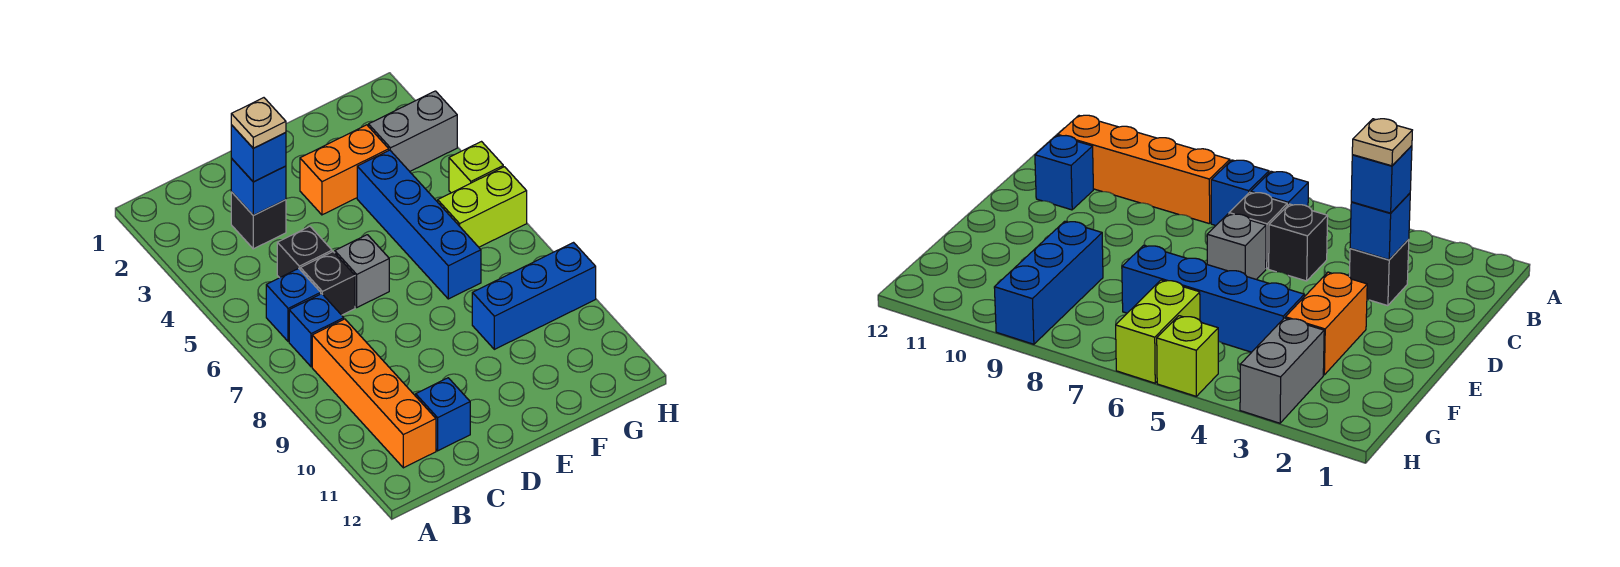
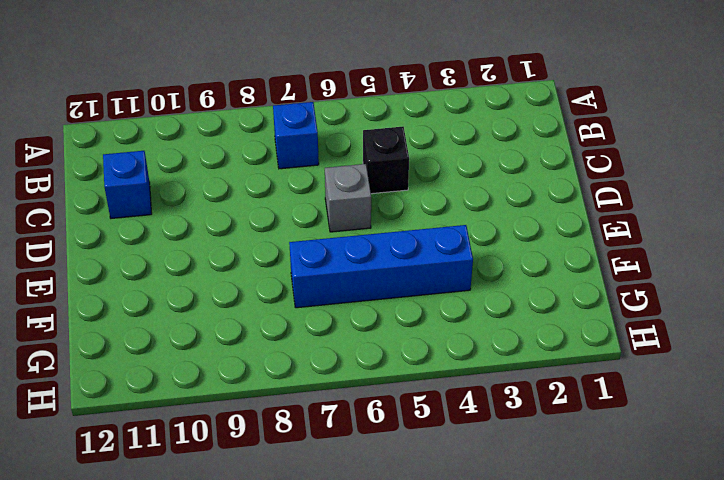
none -> blue 1x1 brick [266,269,321,342]
none -> orange 1x4 brick [312,319,436,468]
none -> black 1x1 brick [231,192,286,249]

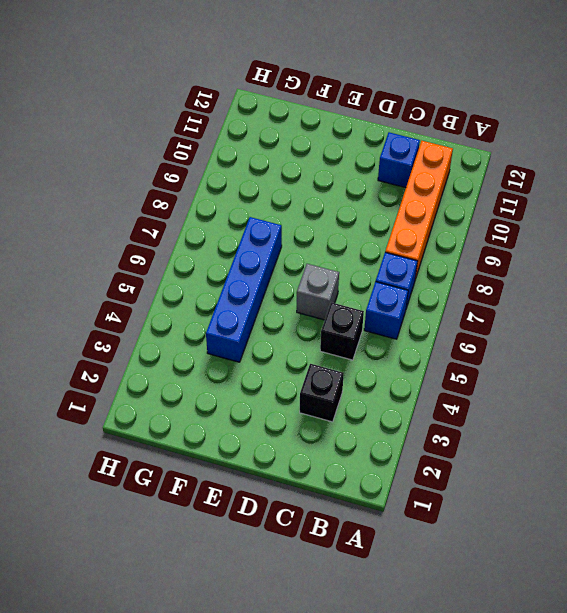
none -> black 1x1 brick [300,252,355,315]
none -> orange 1x2 brick [300,125,389,215]
none -> blue 1x3 brick [472,243,596,349]

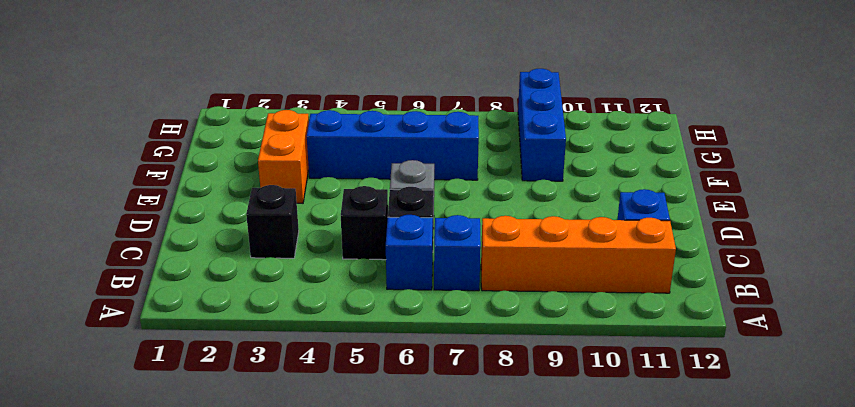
none -> grey 1x2 brick [369,91,457,171]
none -> lime 1x2 brick [438,167,527,247]
none -> lime 1x1 brick [449,142,503,193]

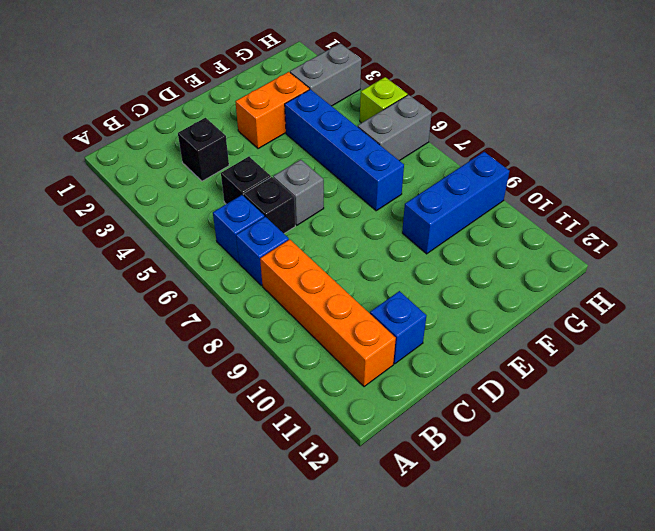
grey 1x2 brick [358,95,432,161] -> lime 1x2 brick [438,167,527,247]
none -> blue 1x1 brick [231,159,286,215]
none -> blue 1x1 brick [231,125,286,182]
none -> tan 1x1 plate [231,98,286,148]

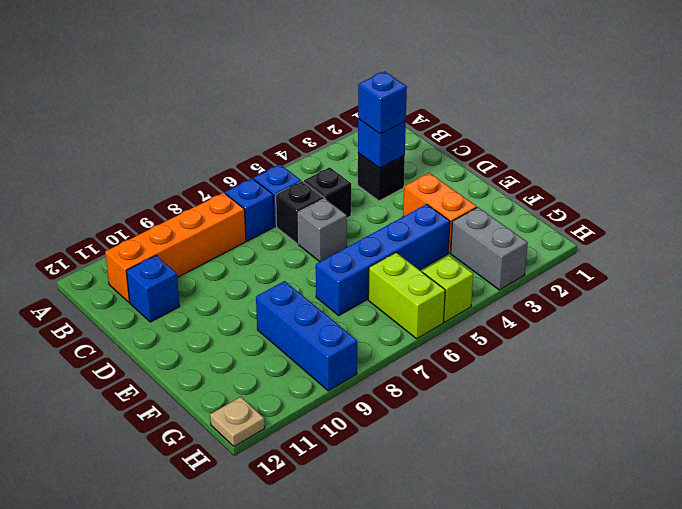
tan 1x1 plate [210,397,265,447] -> tan 1x1 plate moved to [231,98,286,148]

